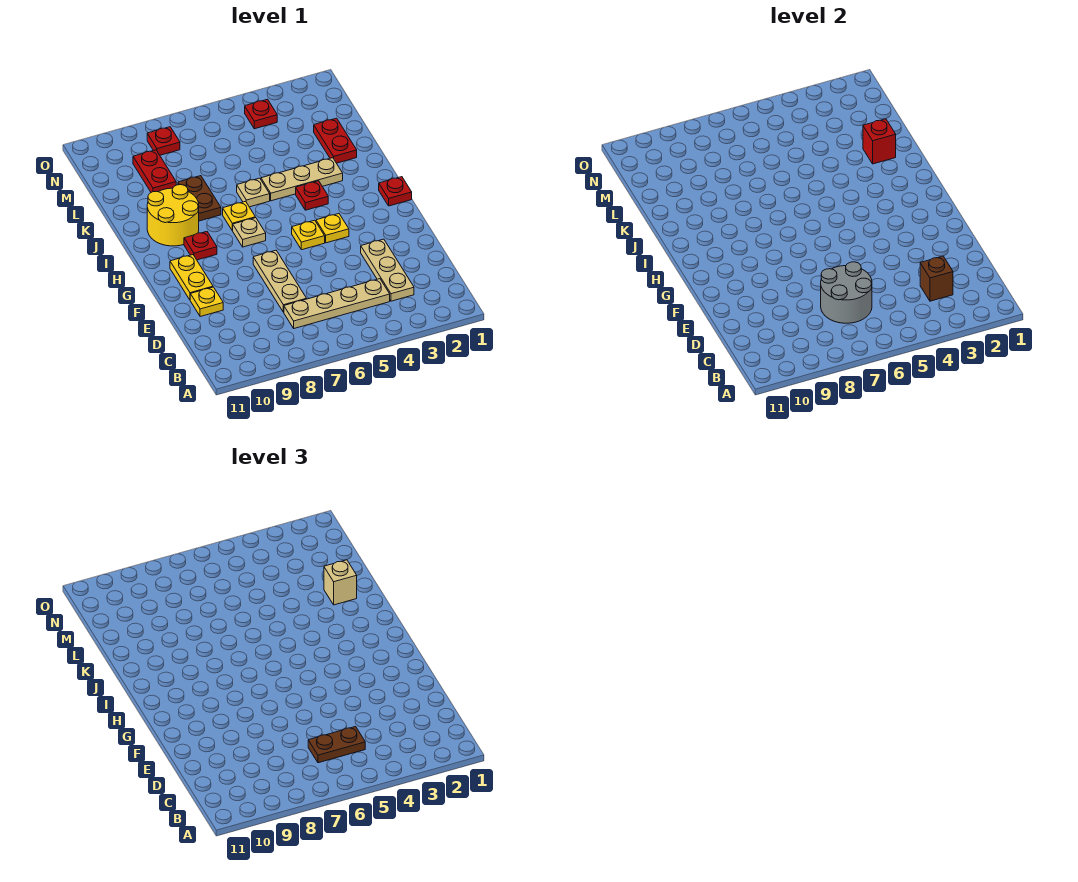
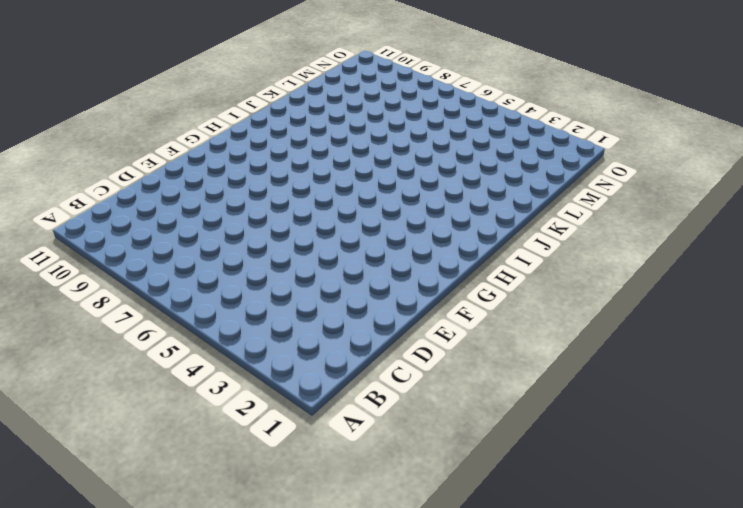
none -> tan 1x3 plate [361,239,414,301]
none -> tan 1x4 plate [284,279,390,328]
none -> tan 1x3 plate [253,250,307,312]

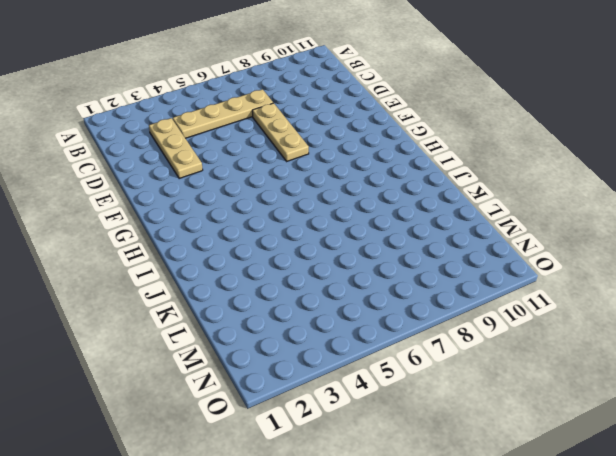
none -> yellow 1x1 plate [190,287,223,317]
none -> yellow 1x2 plate [170,255,213,300]
none -> yellow 1x1 plate [316,214,349,243]

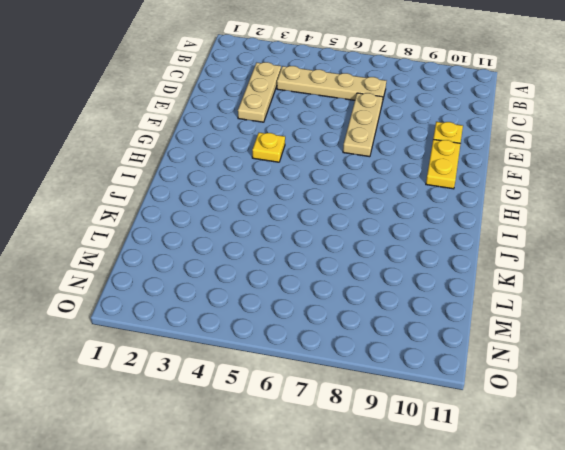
none -> yellow 1x1 plate [292,220,325,250]
none -> red 1x1 plate [379,177,412,206]
none -> tan 1x1 plate [233,218,266,247]

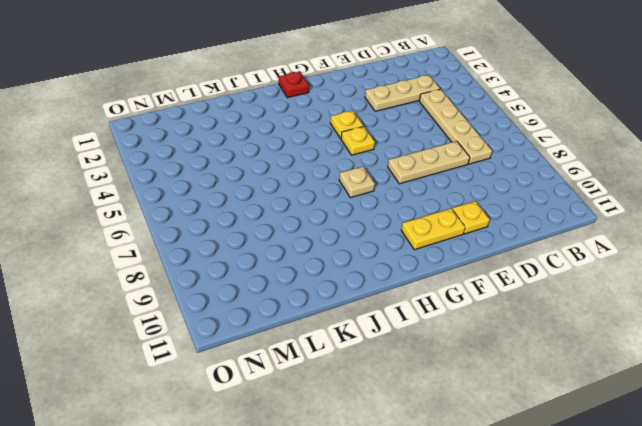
none -> red 1x1 plate [184,232,217,260]
none -> red 1x1 plate [296,181,328,210]
none -> yellow 1x1 plate [223,201,255,231]

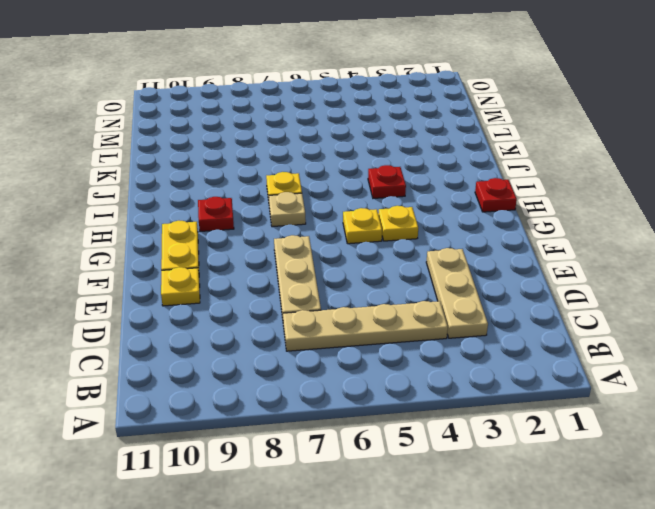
none -> yellow 2x2 round brick [147,185,199,246]
none -> tan 1x3 plate [261,158,343,201]
none -> tan 1x1 plate [237,178,270,207]

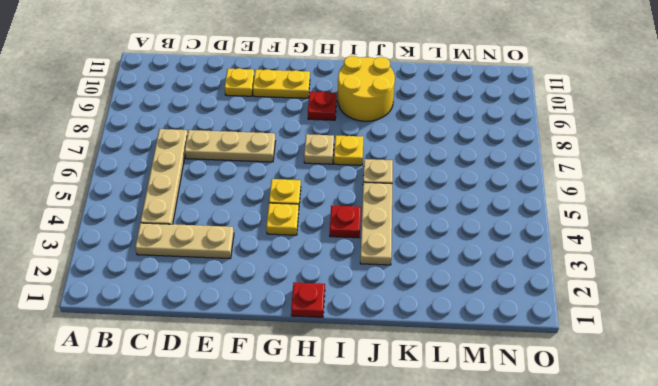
none -> brown 1x2 plate [178,176,221,221]
none -> red 1x2 plate [314,118,357,163]
none -> red 1x2 plate [133,150,176,192]

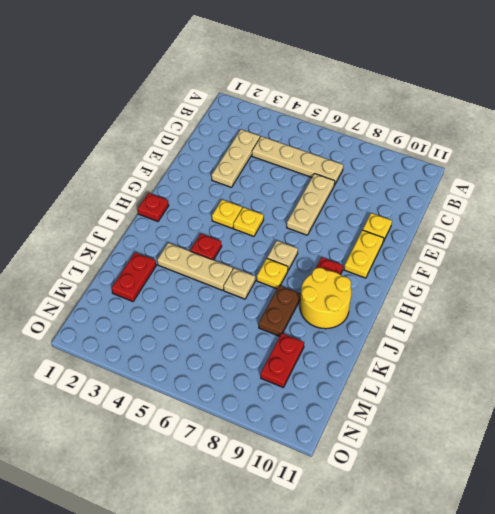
none -> red 1x1 plate [245,99,277,129]
none -> red 1x1 plate [147,127,180,155]
none -> brown 1x1 brick [920,256,953,301]

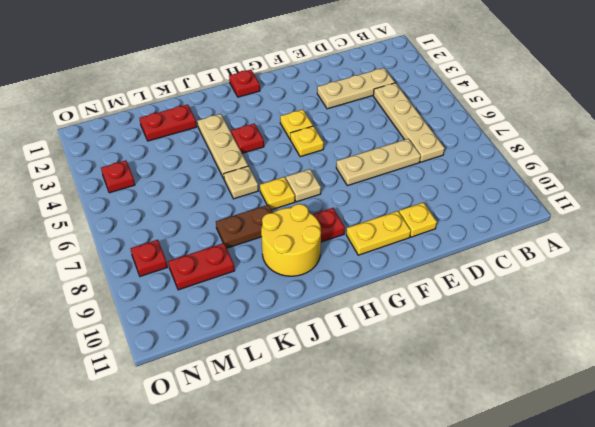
none -> brown 1x1 brick [920,256,953,301]
none -> grey 2x2 round brick [821,262,872,323]
none -> red 1x1 brick [863,119,896,164]

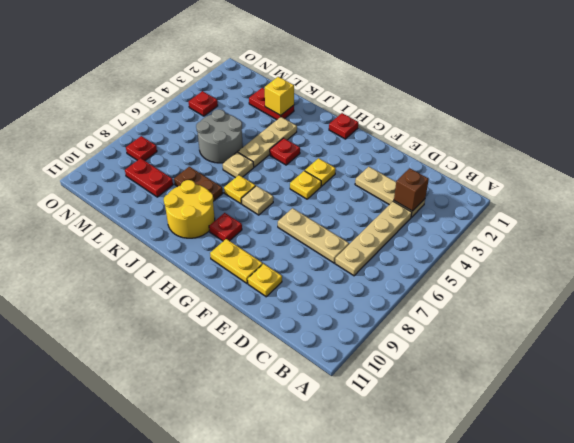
yellow 1x1 brick [265,77,294,115] -> red 1x1 brick [863,119,896,164]
grey 2x2 round brick [196,109,243,163] -> grey 2x2 round brick moved to [821,262,872,323]
none -> brown 1x2 plate [308,727,365,763]
none -> tan 1x1 brick [324,560,357,605]

